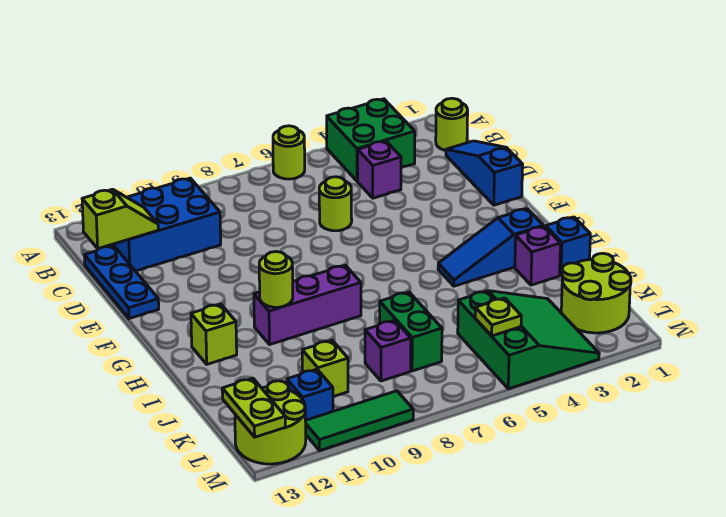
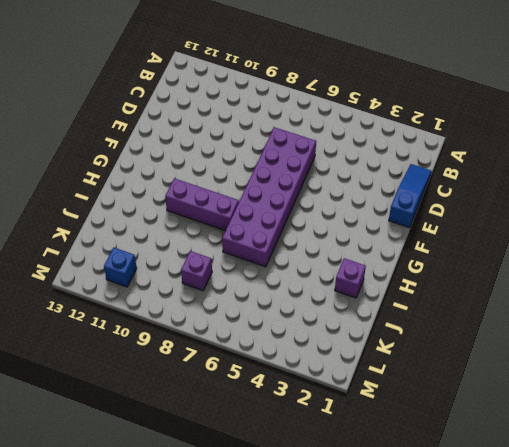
purple 2x6 brick [222,127,316,267] -> lime 1x1 round brick [319,177,352,231]
none -> green 2x2 brick [327,99,415,181]
none -> lime 1x1 round brick [273,126,305,179]
none -> lime 1x1 round brick [436,98,468,151]

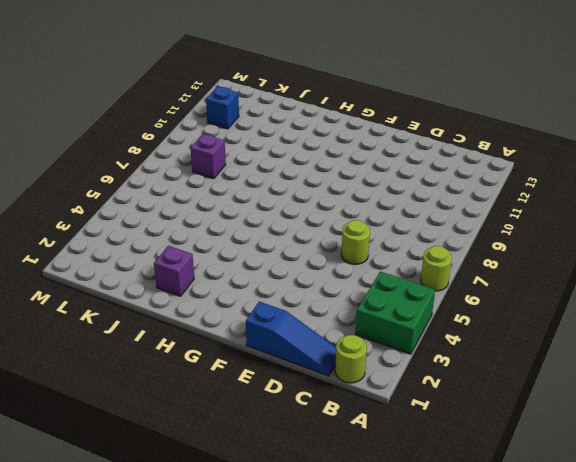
none -> blue 2x3 brick [108,178,221,271]
none -> purple 1x1 brick [358,141,401,198]
none -> blue 1x3 plate [84,246,159,319]

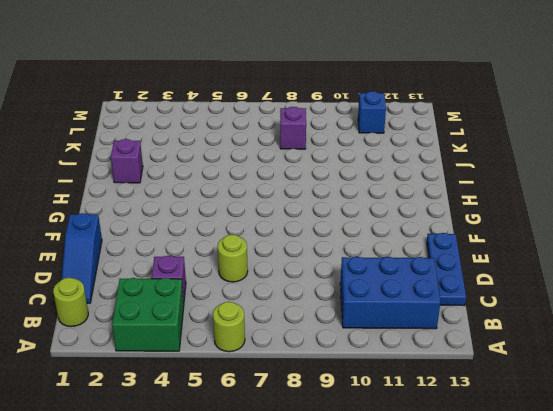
none -> blue 1x3 slope [438,209,543,286]
none -> purple 1x3 brick [254,265,361,345]
none -> lime 1x1 brick [191,304,237,364]

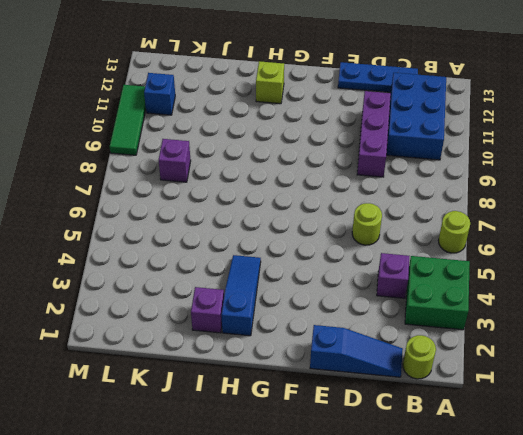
purple 1x3 brick [357,91,391,177] -> purple 1x3 brick moved to [254,265,361,345]
none -> blue 1x1 brick [546,217,590,276]
none -> green 1x2 brick [380,292,442,371]
none -> lime 2x2 round brick [561,253,631,333]

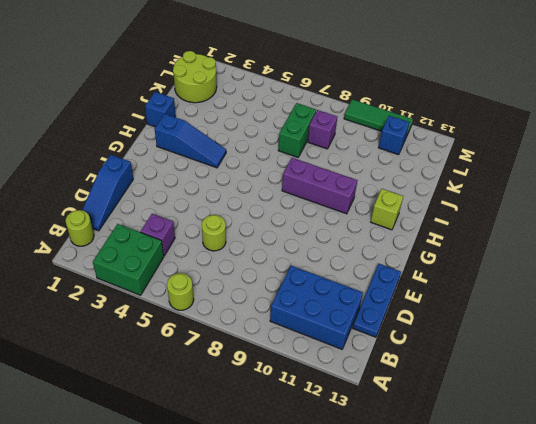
none -> purple 1x1 brick [515,226,560,285]
none -> green 3x3 slope [458,291,599,389]
none -> lime 1x1 brick [302,340,348,397]

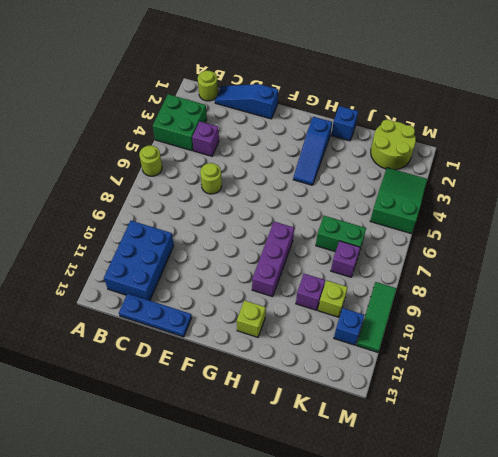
purple 1x1 brick [296,274,325,310] -> purple 1x1 brick moved to [515,226,560,285]
green 2x3 slope [370,168,427,234] -> green 3x3 slope [458,291,599,389]
none -> lime 2x2 round brick [235,381,306,464]
none -> lime 1x2 slope [82,189,158,249]
none -> lime 1x1 round brick [259,252,293,307]

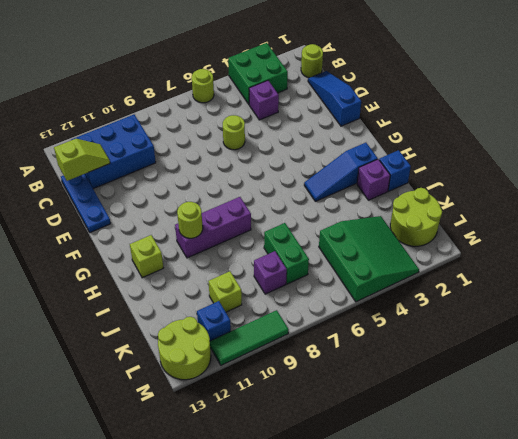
none -> lime 1x1 plate [475,298,521,336]
none -> lime 1x2 plate [222,378,285,437]

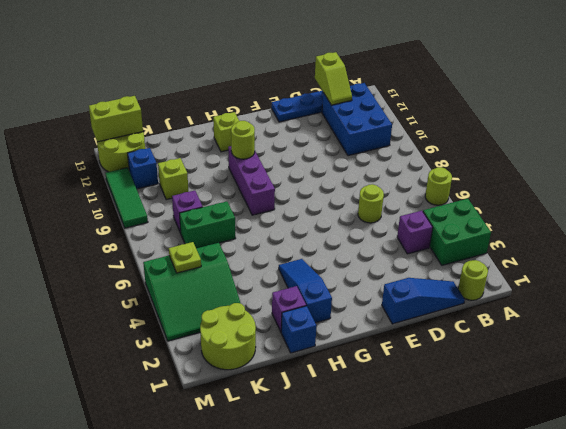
lime 1x2 brick [89,96,143,142] -> lime 1x2 plate [222,378,285,437]

